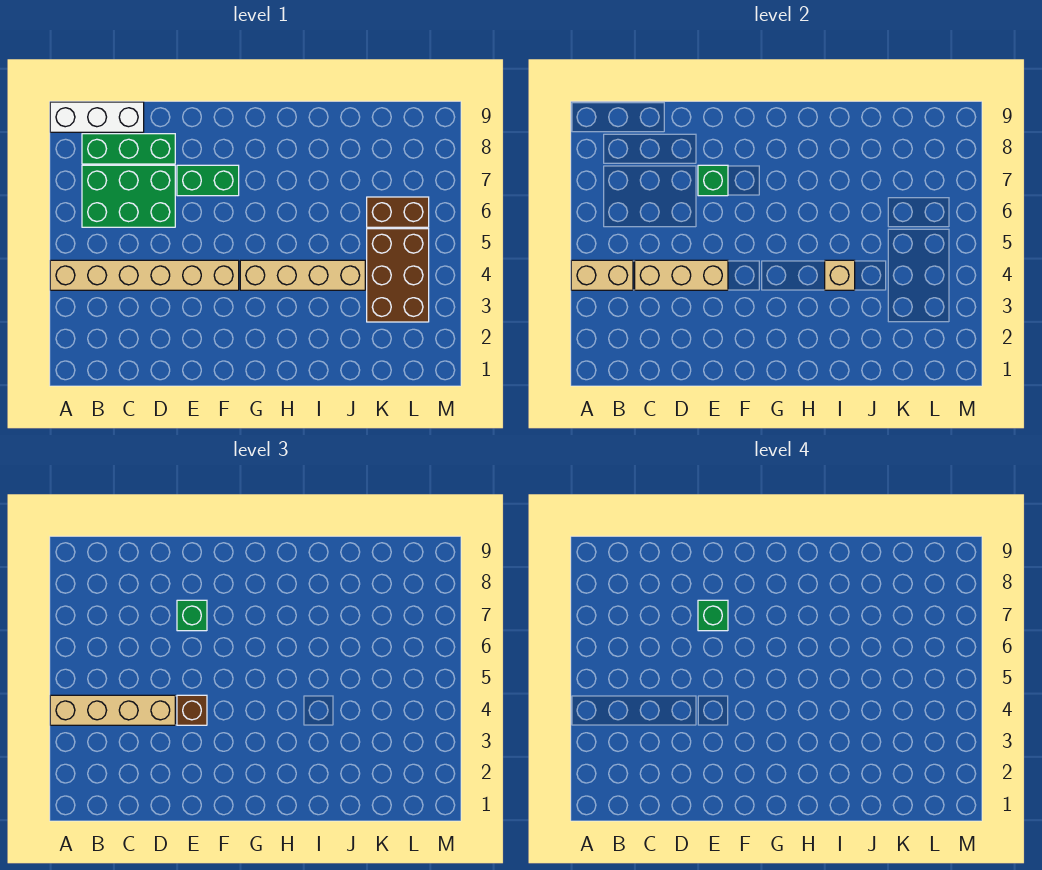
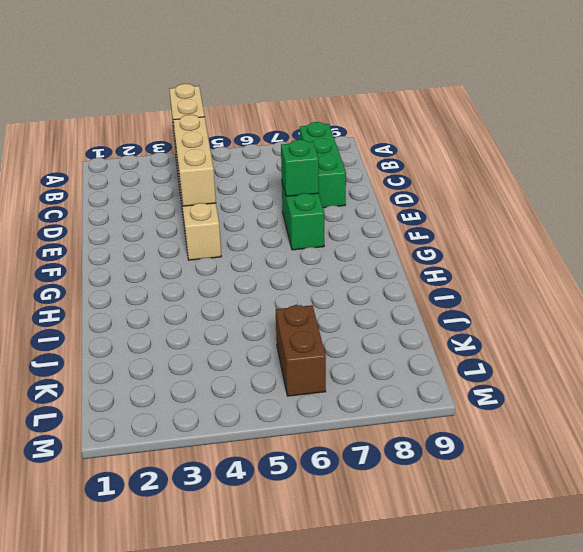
none -> white 1x3 brick [50,102,144,132]
none -> green 2x3 brick [82,165,175,227]
none -> tan 1x4 brick [240,260,365,290]

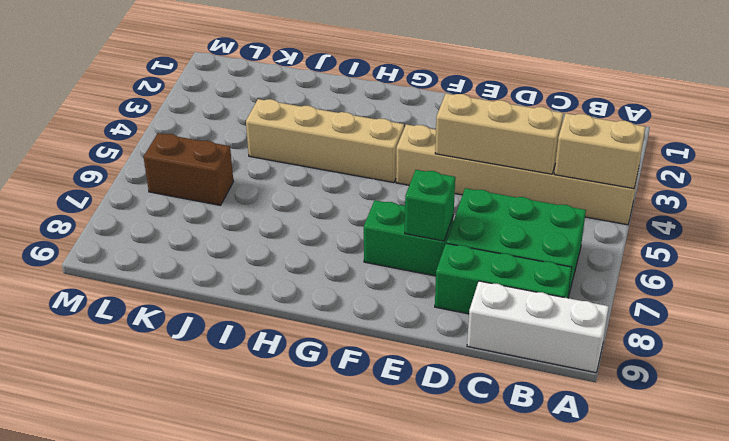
none -> brown 2x3 brick [367,229,429,322]
none -> tan 1x1 brick [825,260,855,290]
none -> tan 1x4 brick [50,695,175,725]

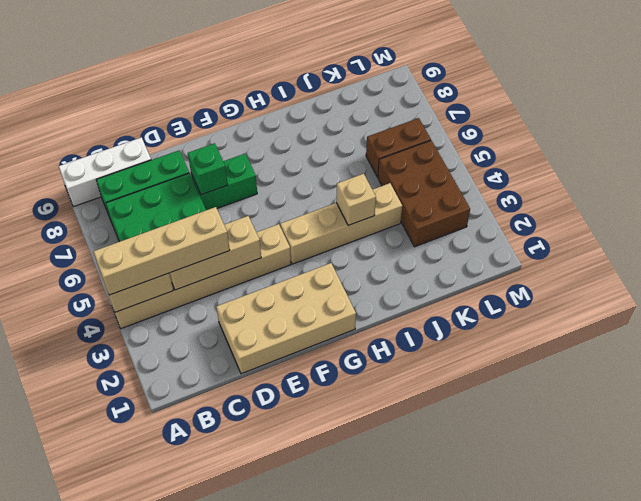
tan 2x4 brick [216,263,356,374] -> none
none -> brown 1x1 brick [177,695,207,725]
none -> green 1x1 brick [177,600,207,631]
none -> green 1x1 brick [698,600,728,631]

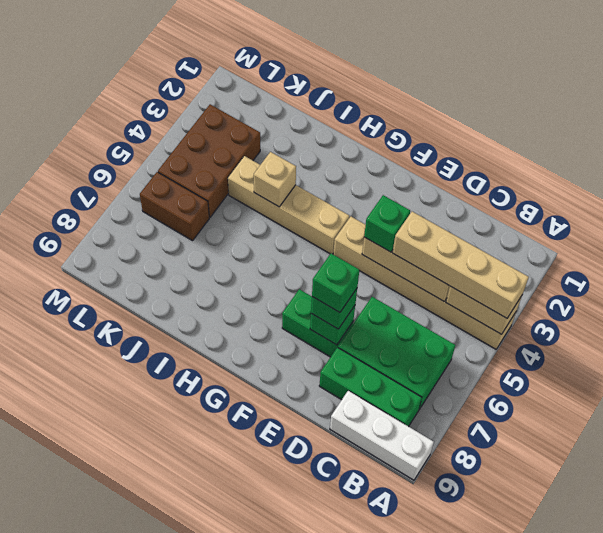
green 1x1 brick [364,195,410,252] -> brown 1x1 brick [177,695,207,725]

